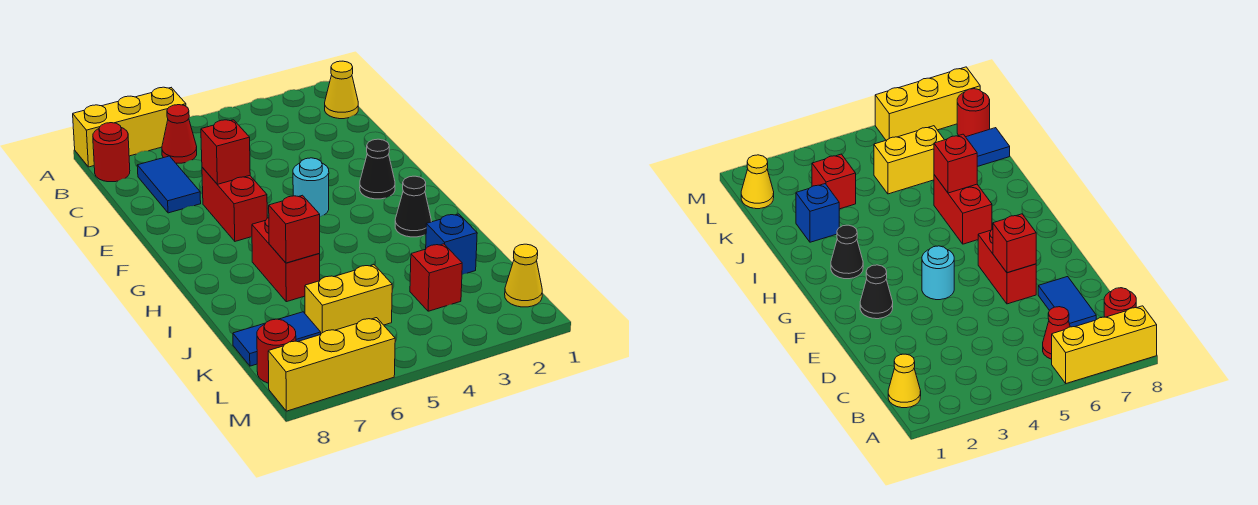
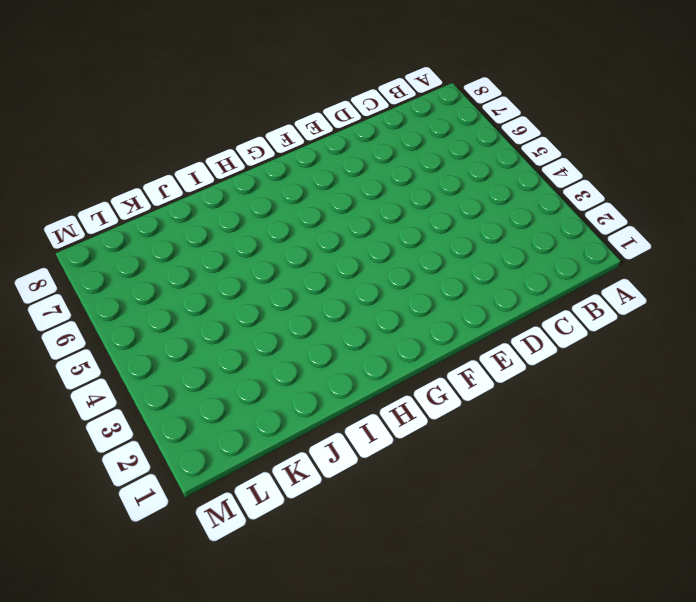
none -> yellow 1x3 brick [73,87,186,167]
none -> yellow 1x1 cone [325,61,358,119]
none -> red 1x1 cone [162,105,197,163]

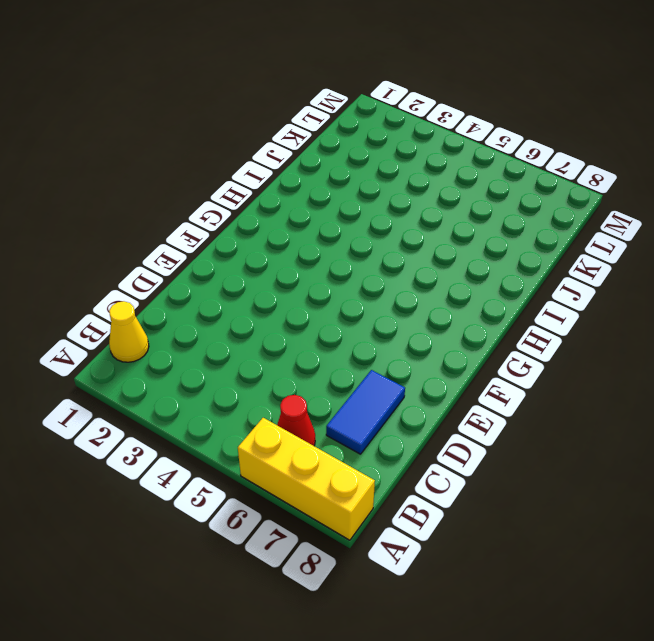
none -> red 1x1 round brick [93,123,130,182]
none -> red 1x2 brick [202,167,267,241]
none -> black 1x1 cone [360,139,395,199]

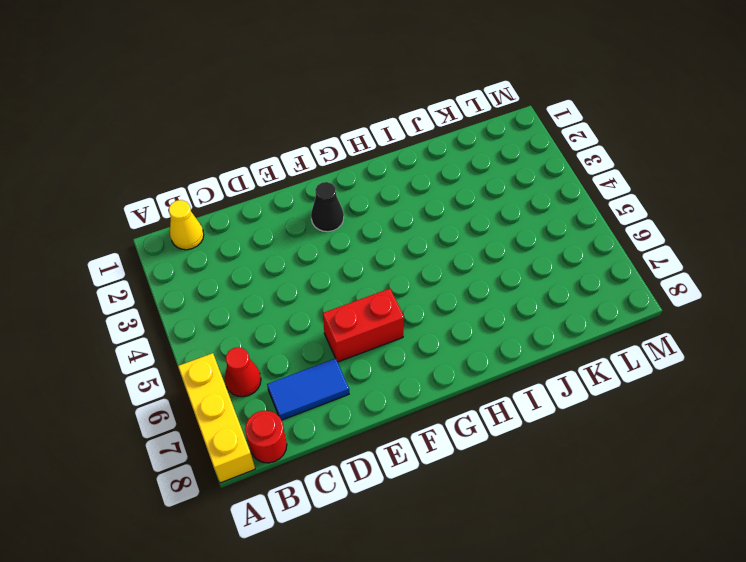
none -> cyan 1x1 round brick [293,158,329,217]
none -> black 1x1 cone [395,176,431,237]
none -> red 1x2 brick [252,218,320,302]

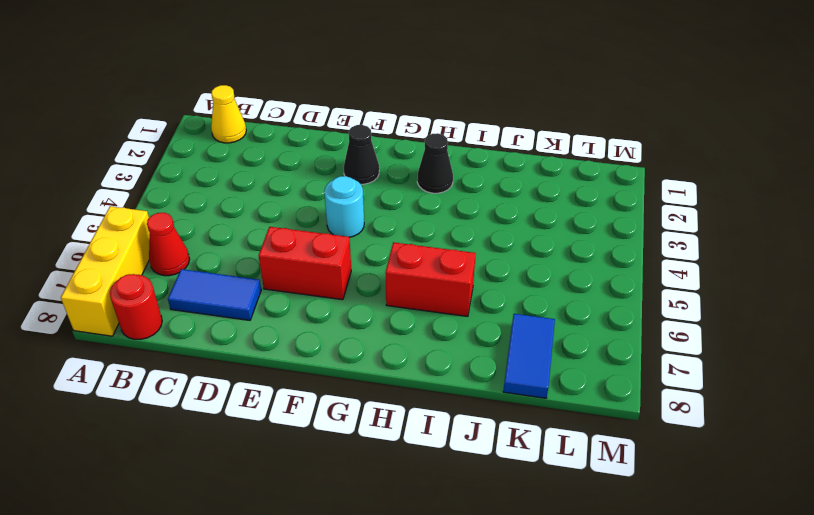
none -> blue 1x1 brick [426,214,477,275]
none -> red 1x1 brick [410,244,462,311]
none -> yellow 1x2 brick [305,265,392,333]

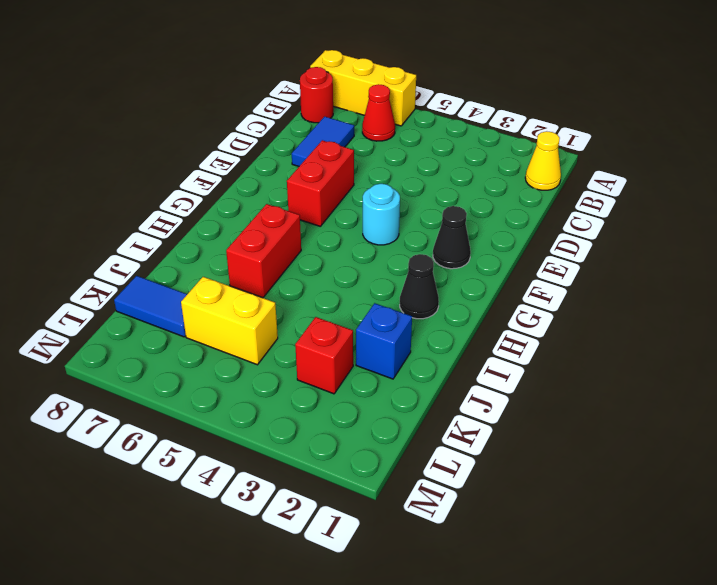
none -> yellow 1x1 cone [505,244,542,307]
none -> red 1x1 round brick [257,319,296,383]
none -> yellow 1x3 brick [268,318,395,411]

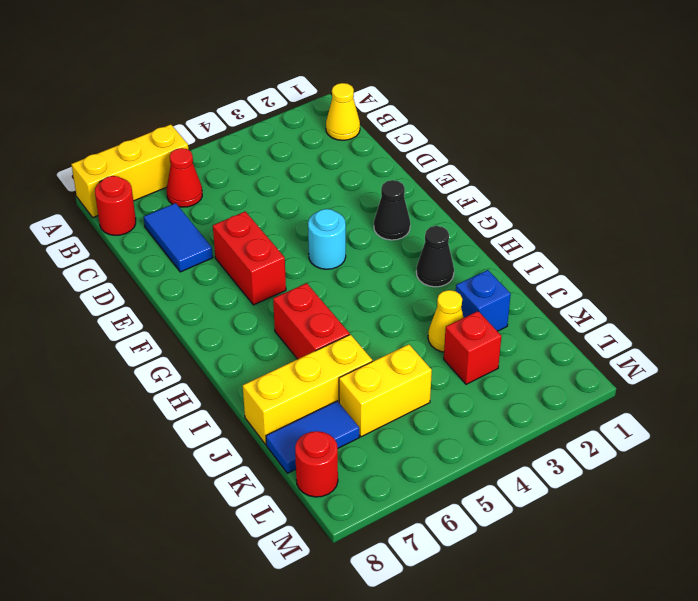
yellow 1x1 cone [428,290,464,352] -> yellow 1x1 cone moved to [505,244,542,307]
yellow 1x3 brick [243,335,372,444] -> yellow 1x3 brick moved to [268,318,395,411]
none -> red 1x1 brick [201,120,250,184]
none -> red 1x1 brick [269,195,320,263]

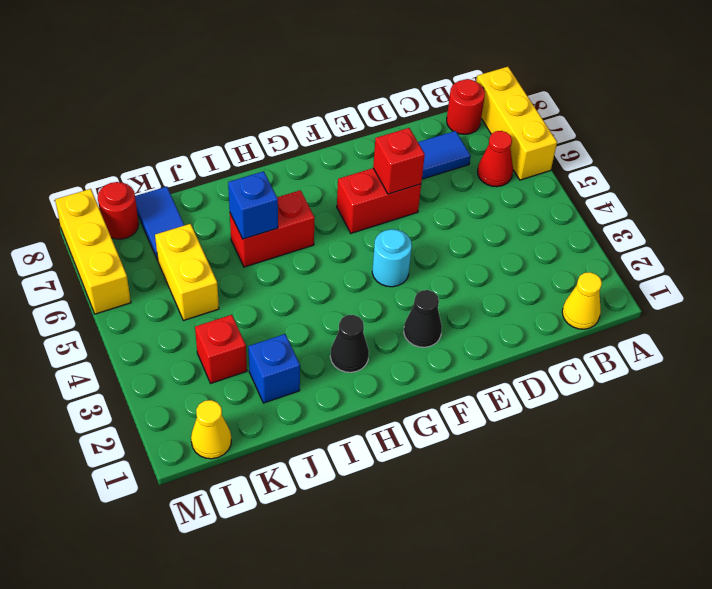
blue 1x1 brick [228,171,278,239] -> red 1x1 brick [269,195,320,263]

